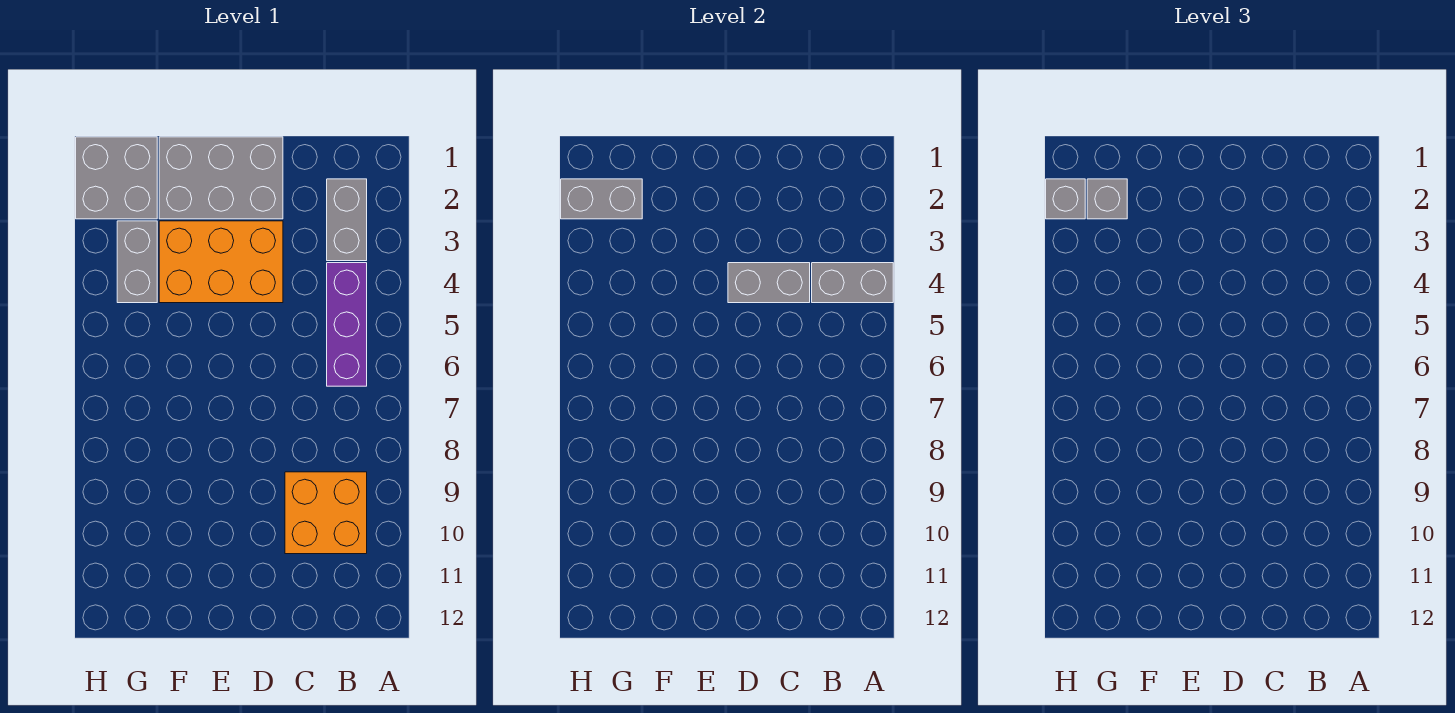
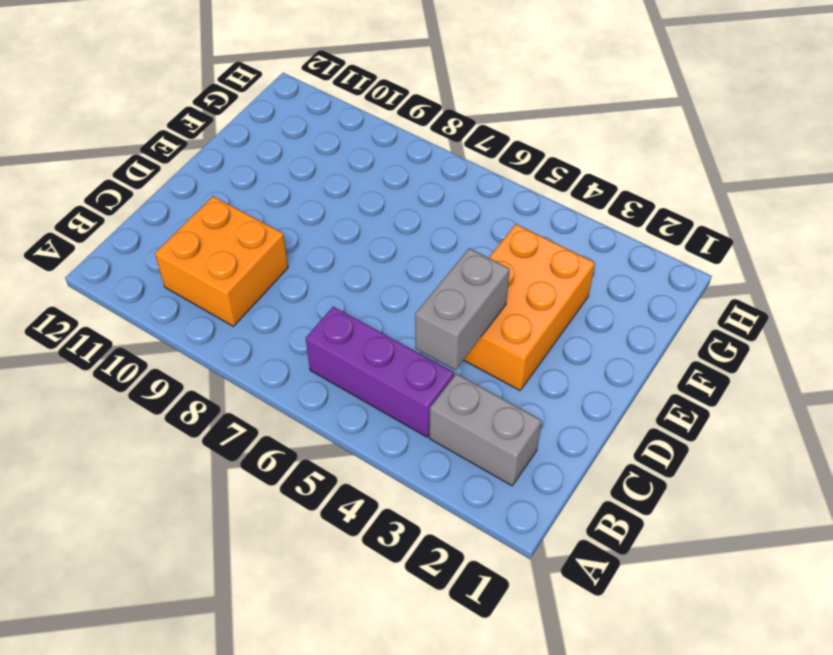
none -> grey 2x3 brick [159,137,283,219]
none -> grey 2x2 brick [76,137,157,219]
none -> grey 1x2 brick [117,221,157,303]

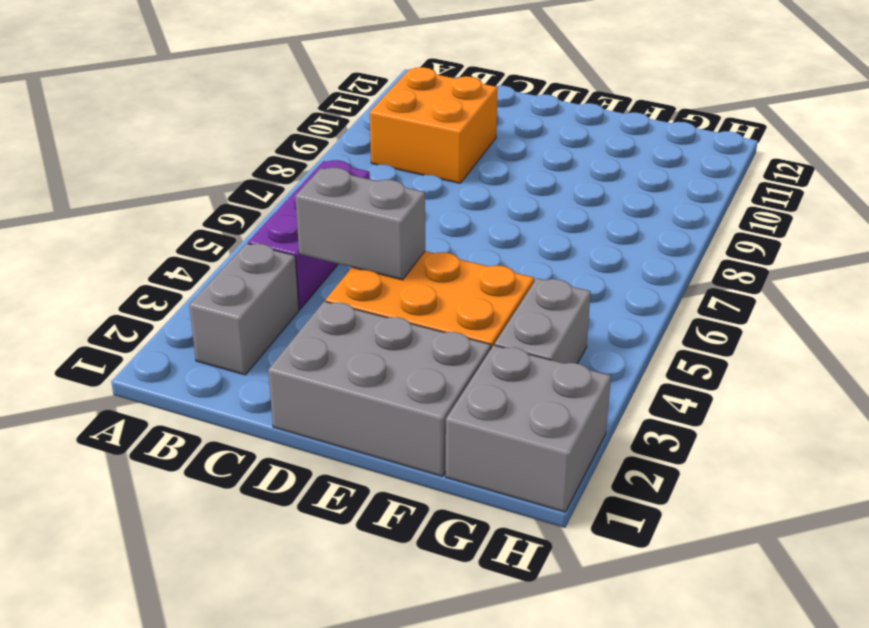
none -> grey 1x2 brick [812,263,893,303]
none -> grey 1x2 brick [561,179,642,219]
none -> grey 1x1 brick [1087,179,1127,219]

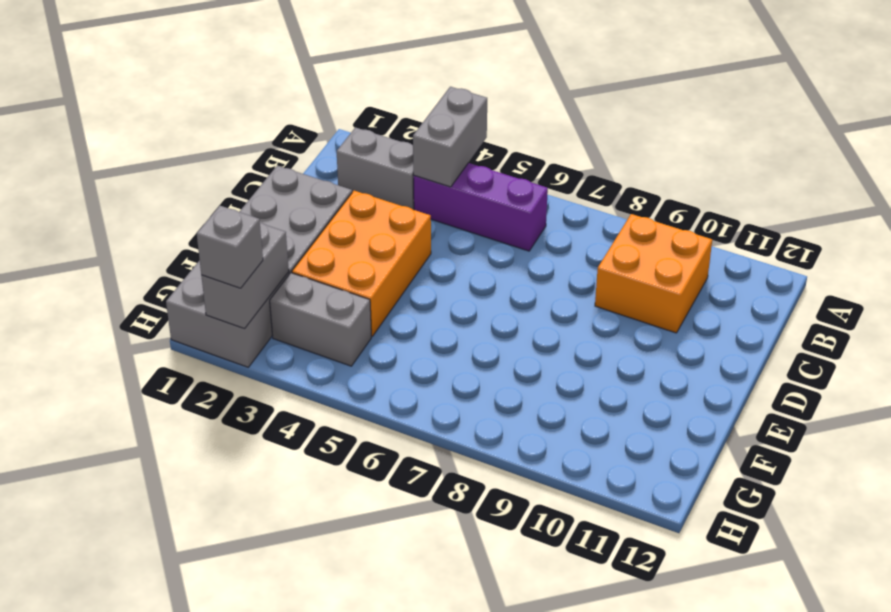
none -> grey 1x2 brick [728,263,810,303]
none -> grey 1x1 brick [1087,179,1127,219]

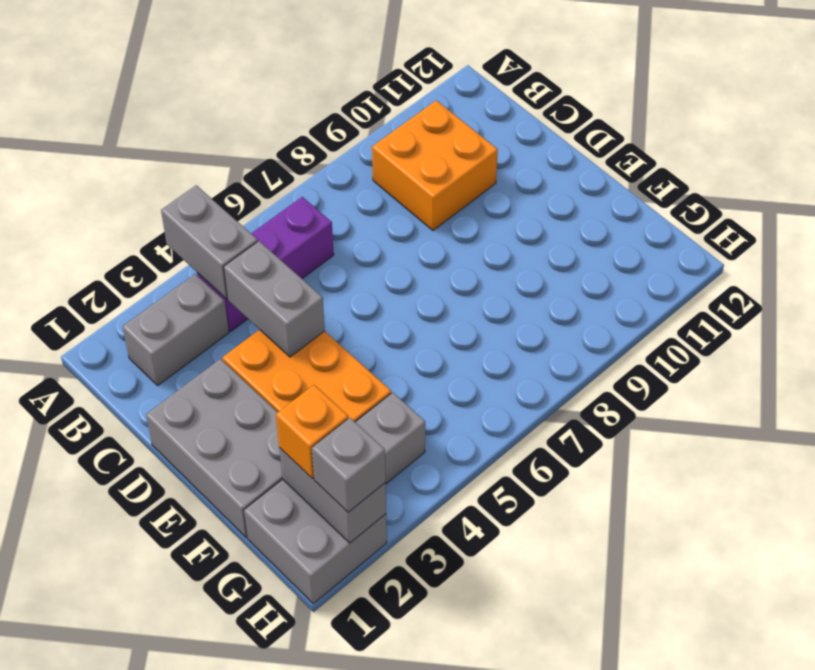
orange 1x1 brick [276,385,348,478] -> grey 1x1 brick [1087,179,1127,219]

